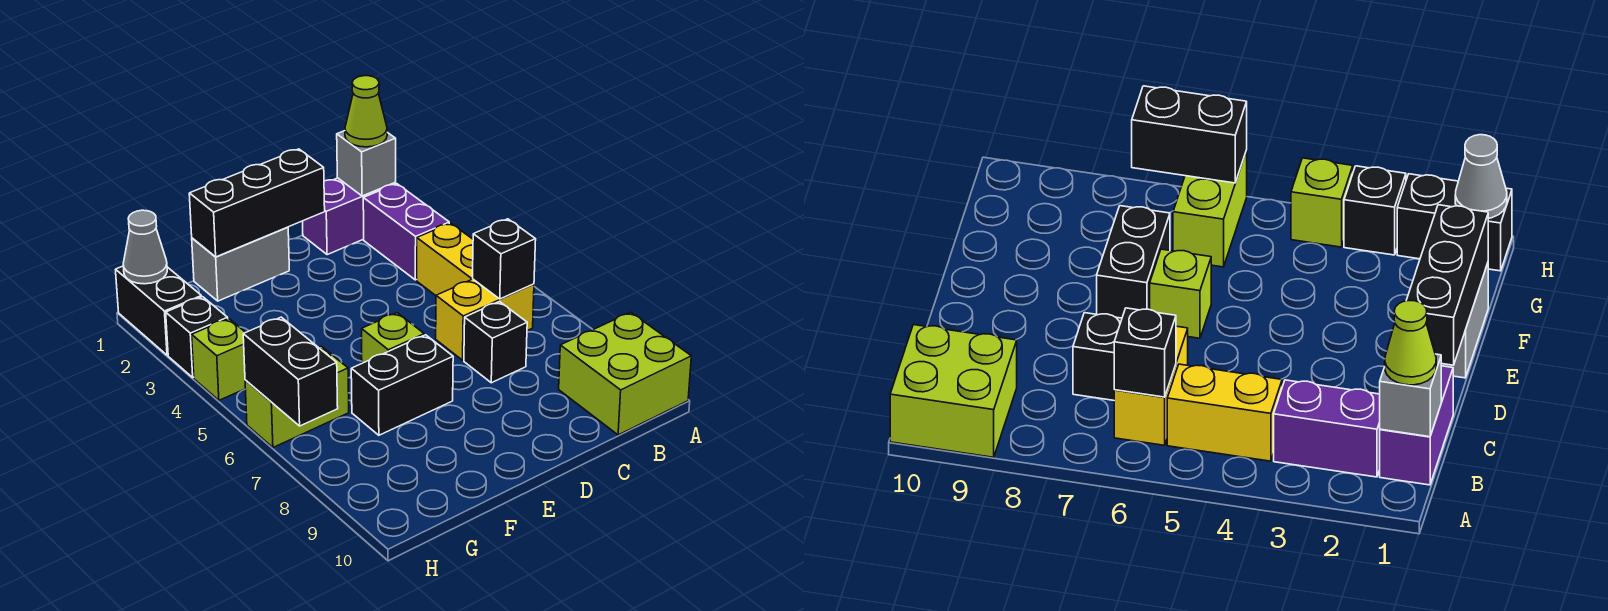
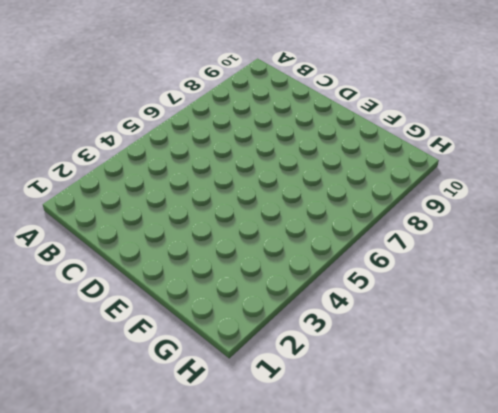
none -> lime 2x2 brick [559,312,691,435]
none -> purple 1x2 brick [303,178,396,255]
none -> purple 1x2 brick [363,184,449,280]

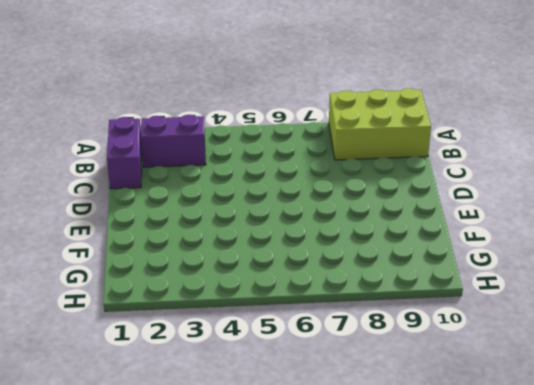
lime 2x3 brick [329,88,431,160] -> lime 2x2 brick [559,312,691,435]
none -> yellow 1x2 brick [417,223,473,296]
none -> yellow 1x2 brick [436,279,534,360]
none -> black 1x1 brick [464,302,527,383]

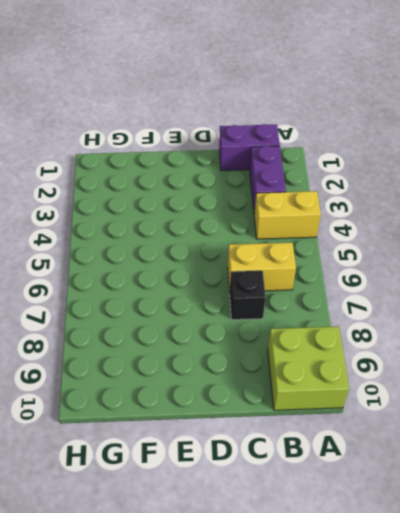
yellow 1x2 brick [254,191,321,239] -> yellow 1x2 brick turned to [417,223,473,296]
none -> grey 1x2 brick [192,227,289,301]
none -> lime 1x1 brick [362,313,424,363]
none -> black 1x2 brick [351,335,453,435]

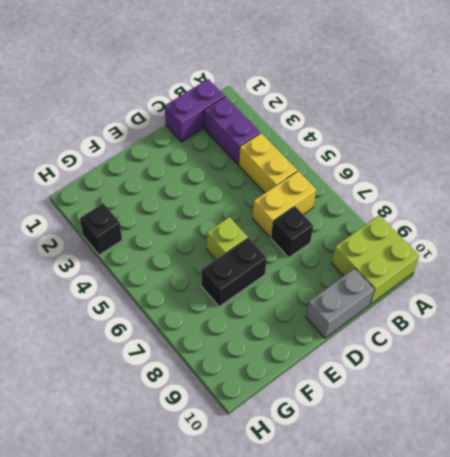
grey 1x2 brick [306,268,374,338] -> grey 1x2 brick moved to [192,227,289,301]
none -> lime 1x2 brick [245,346,349,447]
none -> black 1x2 brick [116,266,201,355]
none -> lime 1x1 brick [192,318,245,400]

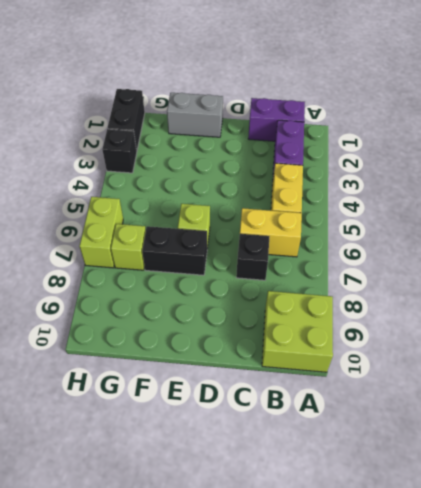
lime 1x1 brick [111,224,146,270] -> lime 1x1 brick moved to [192,318,245,400]
lime 1x2 brick [80,197,123,268] -> lime 1x2 brick turned to [245,346,349,447]
none -> grey 1x1 brick [337,131,396,196]
none -> black 1x1 brick [473,219,536,299]
none -> black 1x3 brick [189,149,325,257]

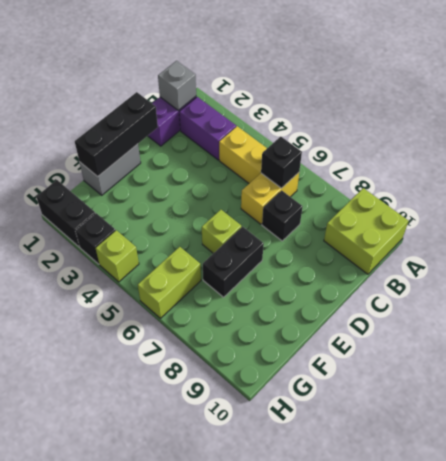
none -> grey 1x1 cone [123,210,167,284]
none -> black 1x2 brick [243,317,338,426]
none -> lime 1x1 cone [345,76,387,147]

